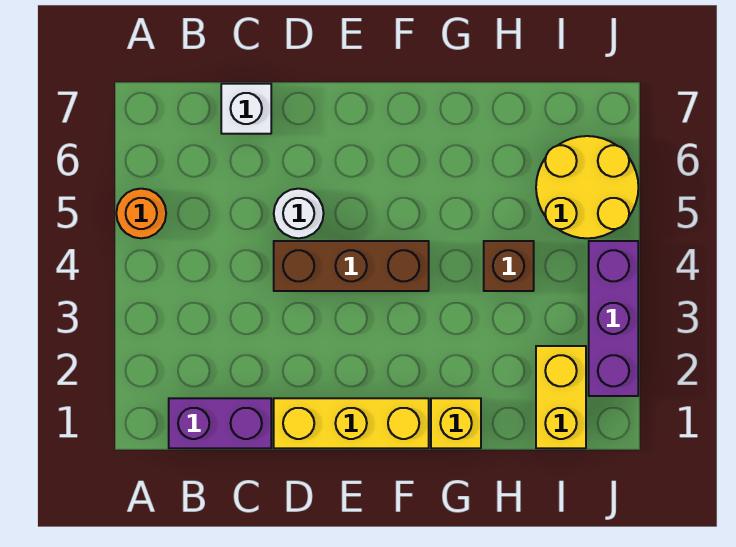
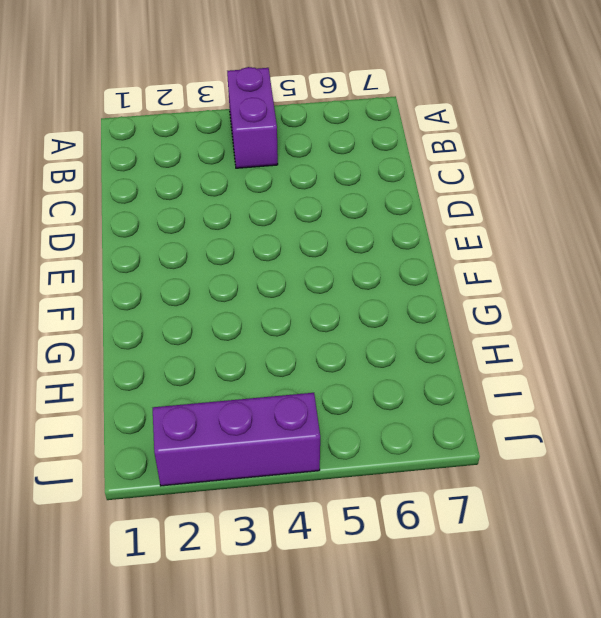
purple 1x2 brick [227,67,278,168] -> purple 1x2 brick moved to [169,398,271,448]
none -> orange 1x1 round brick [116,189,166,238]
none -> white 1x1 brick [221,84,271,134]

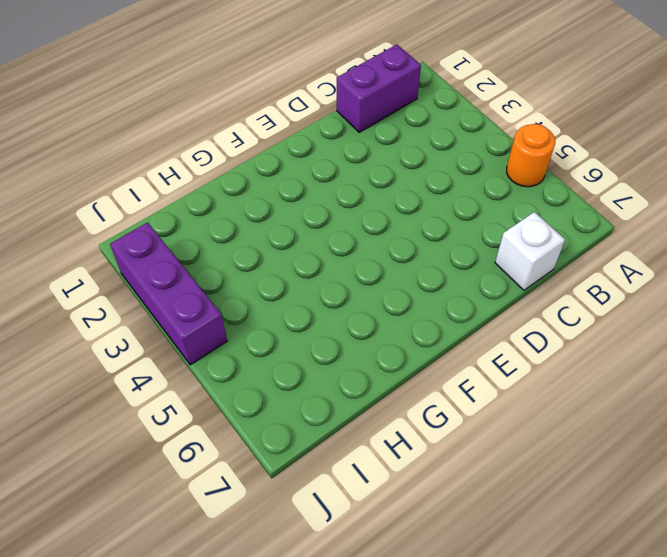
none -> yellow 1x3 brick [274,398,429,448]
none -> brown 1x3 brick [274,241,429,291]

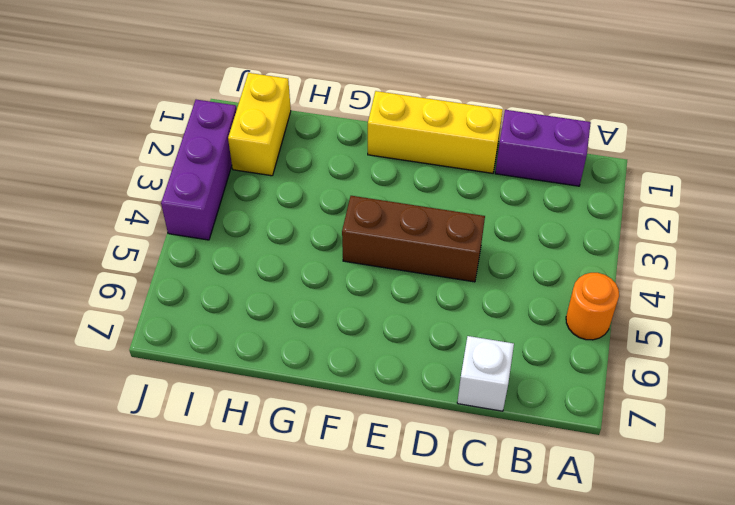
none -> white 1x1 round brick [274,189,324,238]
none -> yellow 1x1 brick [431,398,481,448]

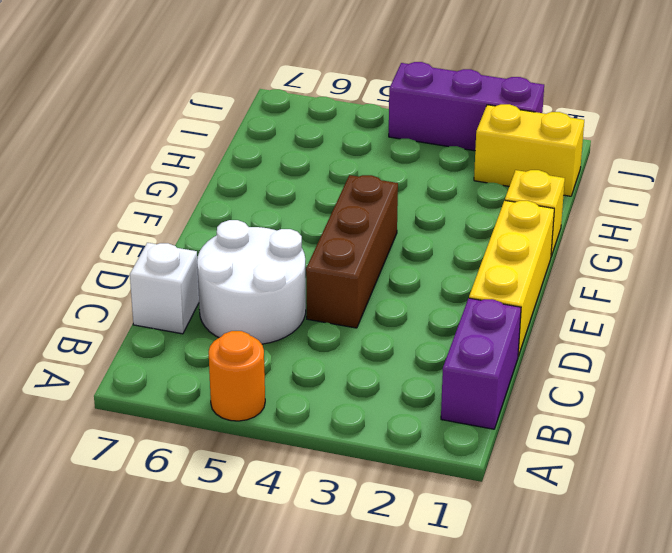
white 2x2 round brick [197,220,306,344] -> white 1x1 round brick [274,189,324,238]
none -> brown 1x1 brick [484,241,534,291]
none -> yellow 2x2 round brick [536,136,638,238]

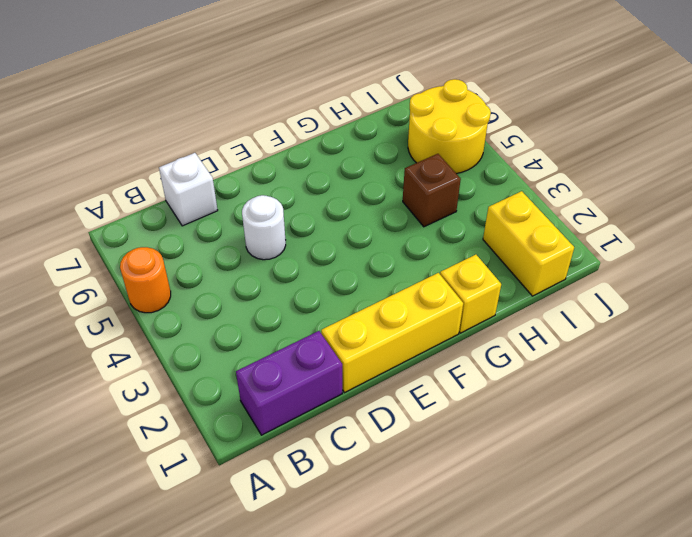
none -> brown 1x3 brick [274,241,429,291]
none -> purple 1x3 brick [589,241,638,396]

